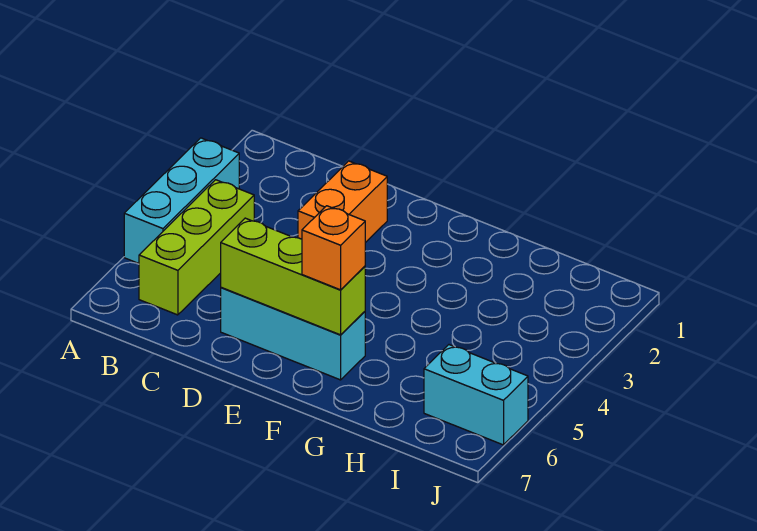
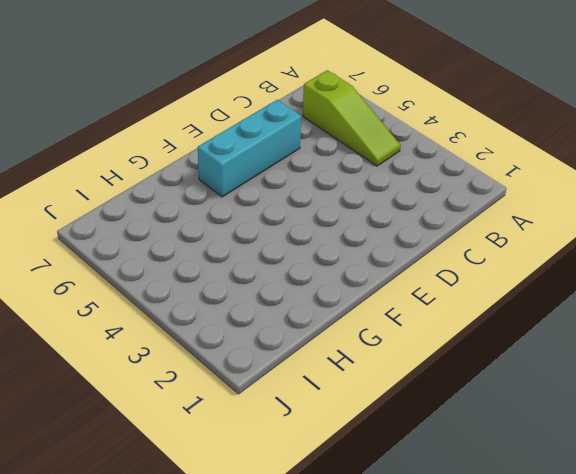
lime 1x3 slope [303,70,401,166] -> lime 1x3 brick [139,180,254,315]
none -> cyan 1x3 brick [124,138,239,263]
none -> orange 1x2 brick [298,161,387,243]

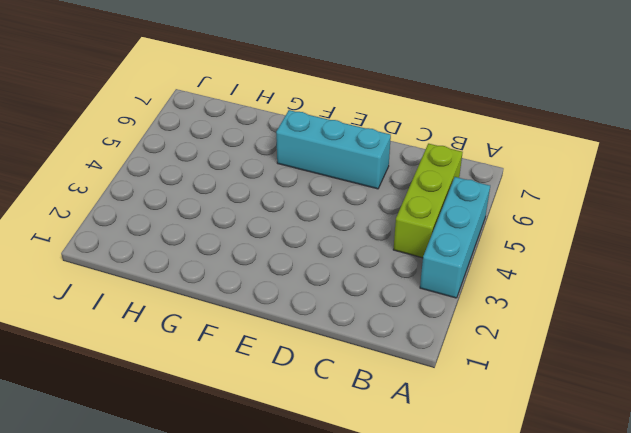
none -> orange 1x2 brick [298,161,387,243]
none -> cyan 1x2 brick [424,345,528,445]

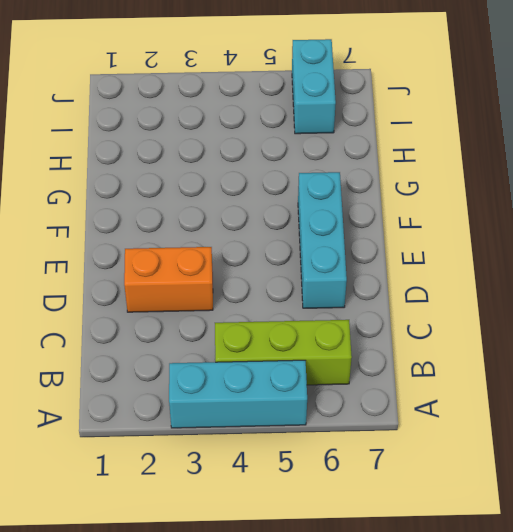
none -> lime 1x3 brick [221,218,365,335]
none -> orange 1x1 brick [302,206,365,290]

